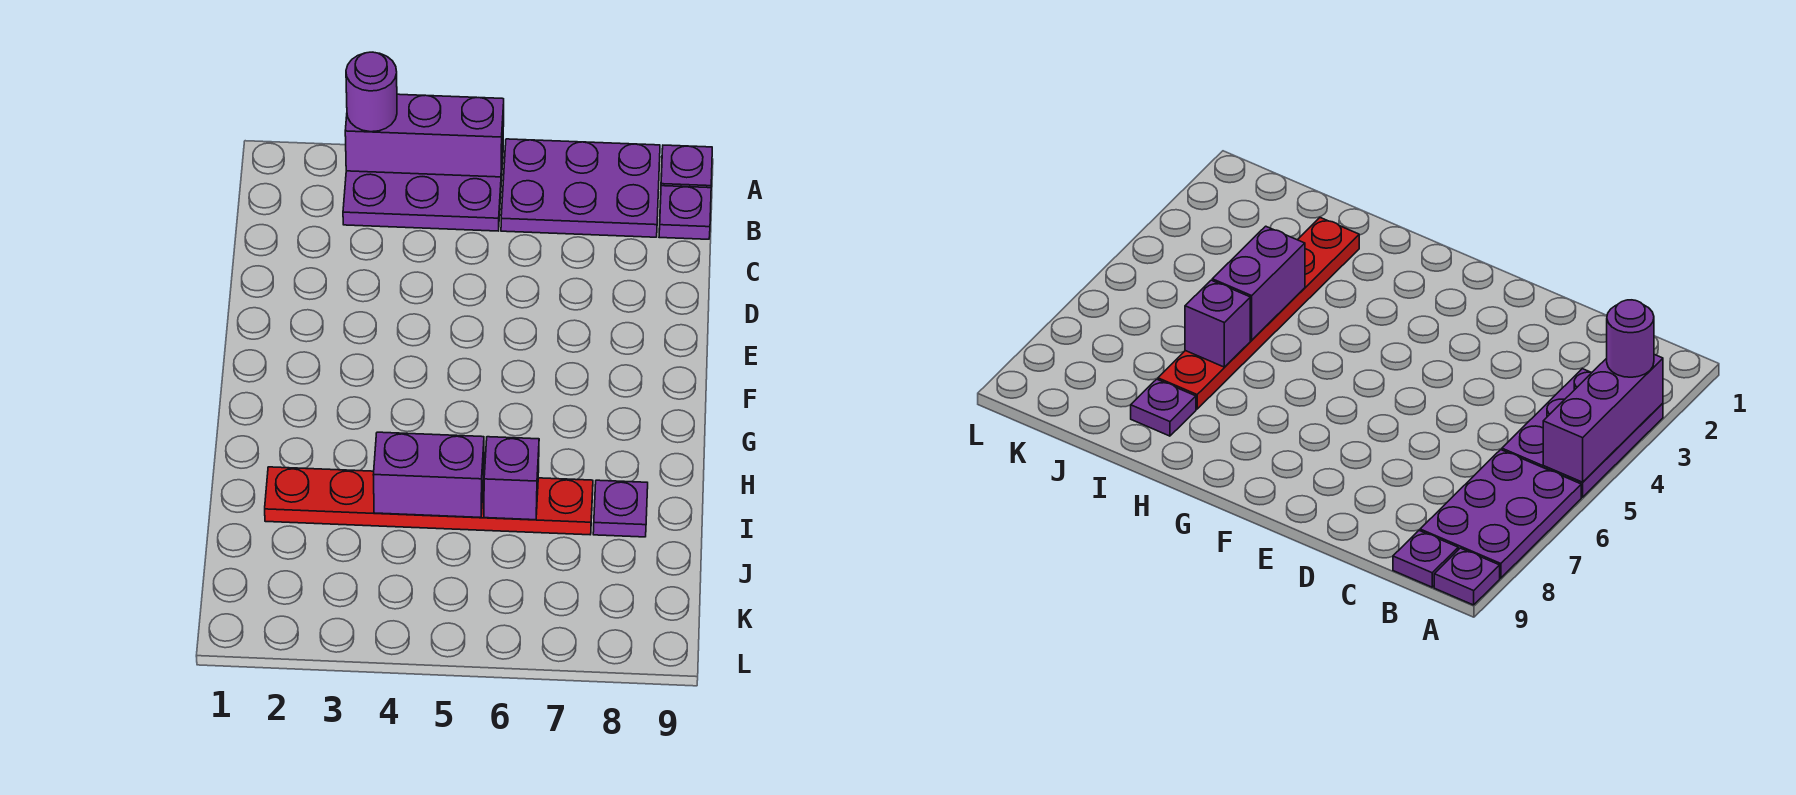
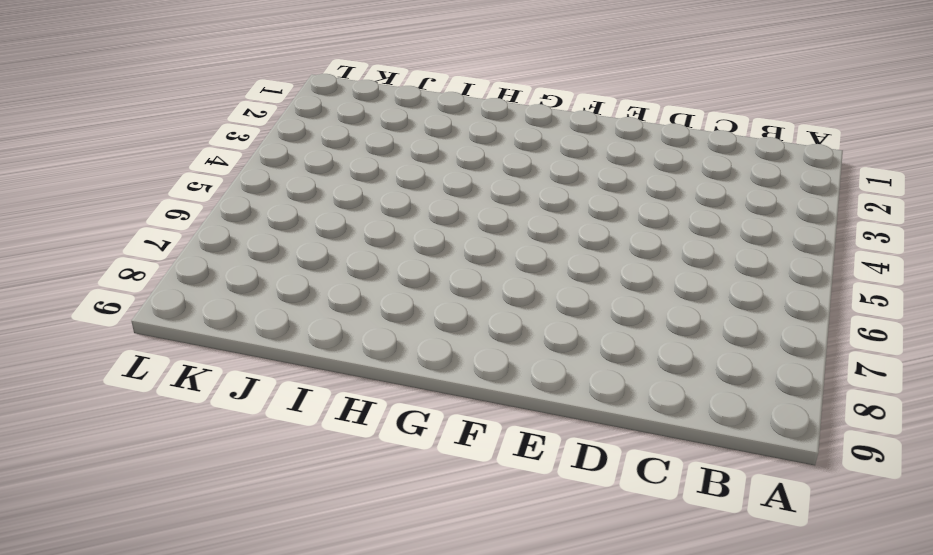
none -> purple 2x3 plate [343,153,503,231]
none -> purple 2x3 plate [501,139,660,237]

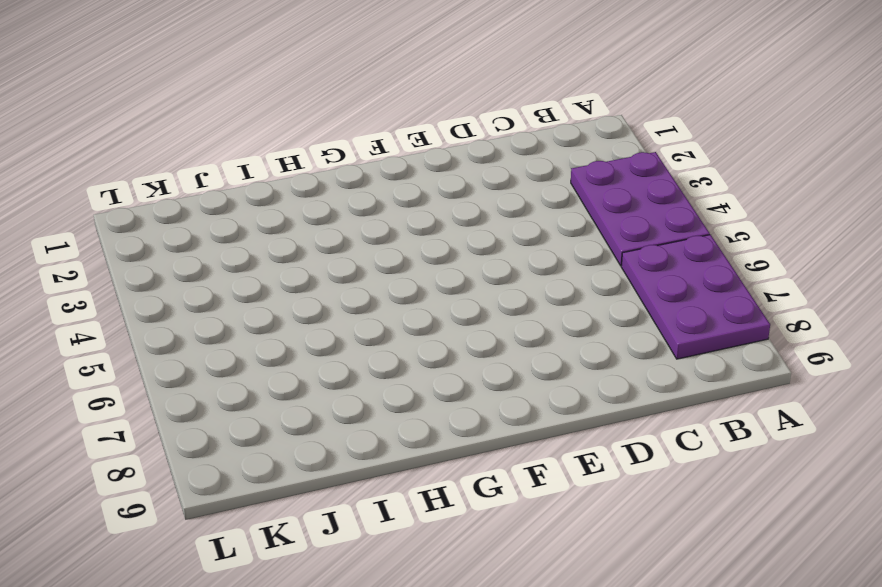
none -> purple 1x1 plate [661,145,712,188]
none -> purple 1x1 plate [659,186,711,239]

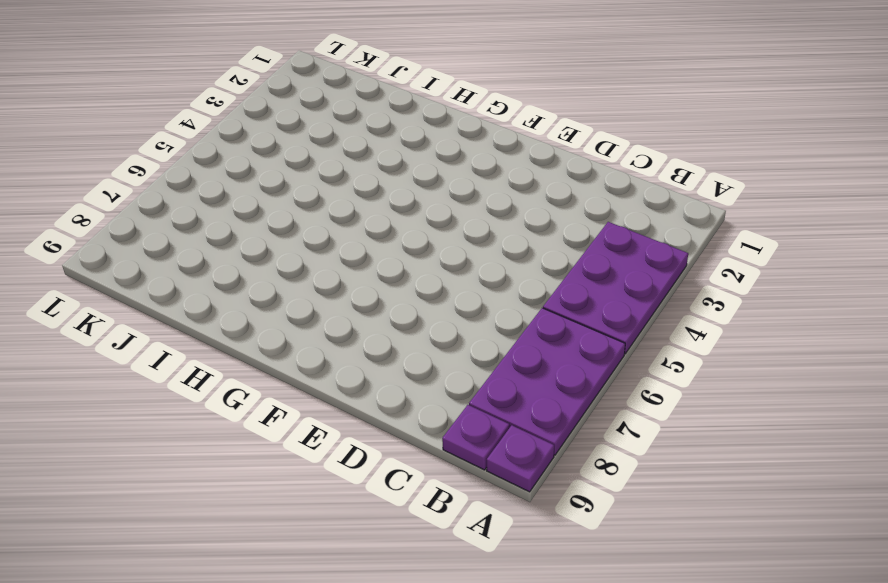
none -> red 1x6 plate [265,467,593,535]
none -> purple 1x1 plate [593,480,648,537]

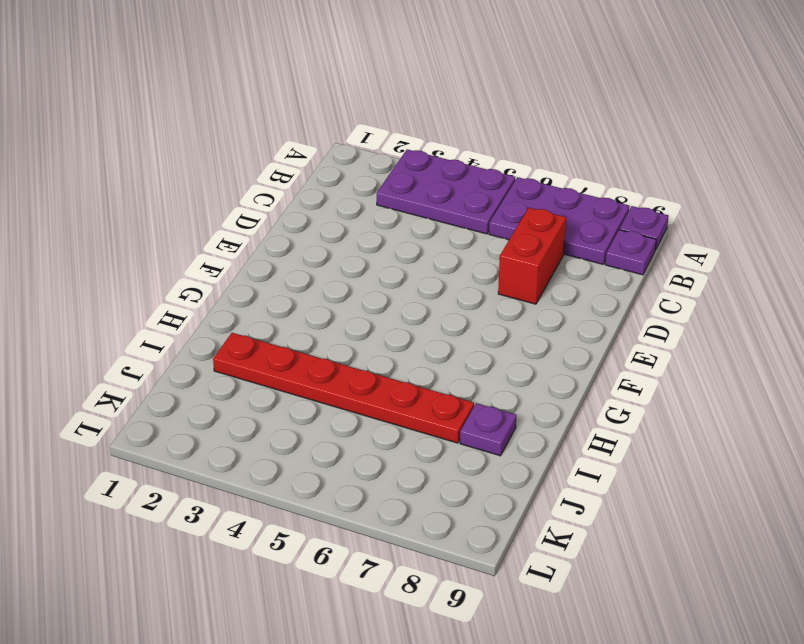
red 1x2 brick [498,208,566,304] -> none
none -> purple 1x3 brick [345,94,504,177]
none -> purple 1x2 brick [374,432,484,517]

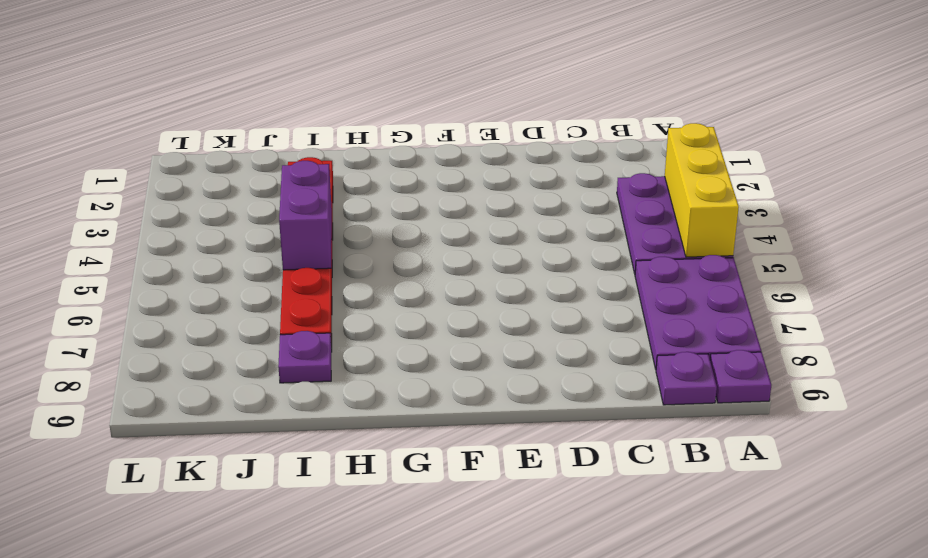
yellow 1x3 brick [665,123,739,257] -> purple 1x3 brick [345,94,504,177]
none -> purple 1x1 brick [484,437,539,520]
none -> purple 1x1 round brick [346,52,397,132]

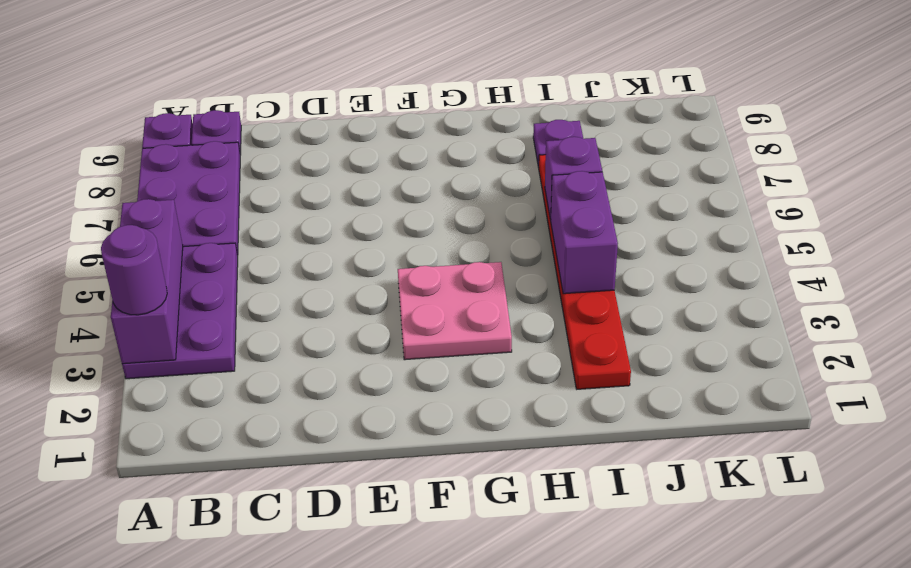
pink 2x2 plate [398,262,512,360] -> none

